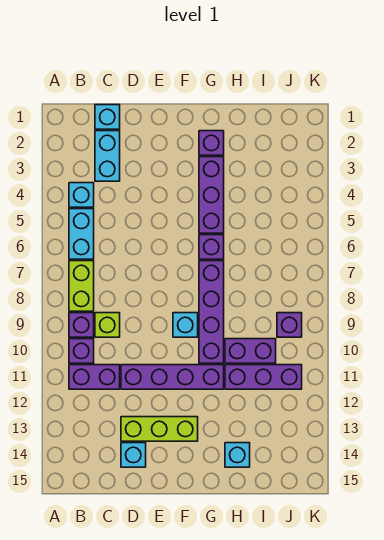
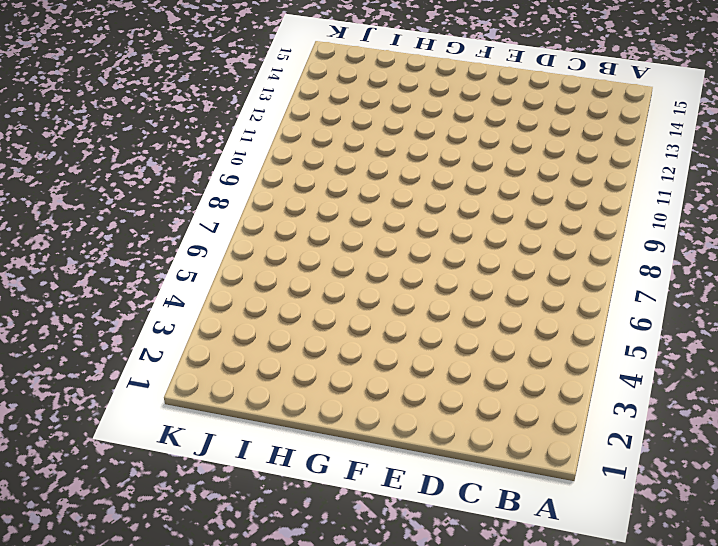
none -> cyan 1x1 brick [69,183,94,207]
none -> cyan 1x2 brick [69,209,94,259]
none -> lime 1x2 brick [69,261,94,311]

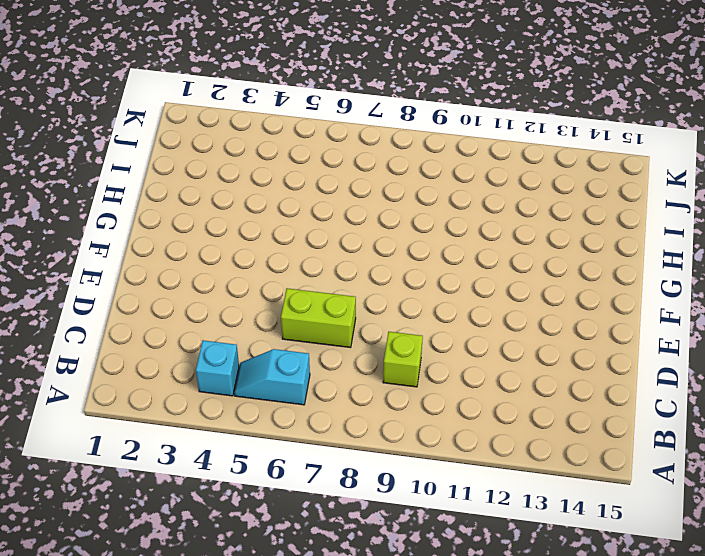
cyan 1x2 slope [234,349,310,405] -> cyan 1x2 brick [69,209,94,259]
lime 1x2 brick [281,288,356,348] -> lime 1x2 brick moved to [69,261,94,311]
none -> purple 1x1 brick [69,313,94,337]
none -> purple 1x1 brick [69,339,94,363]
none -> purple 1x2 brick [69,365,120,389]

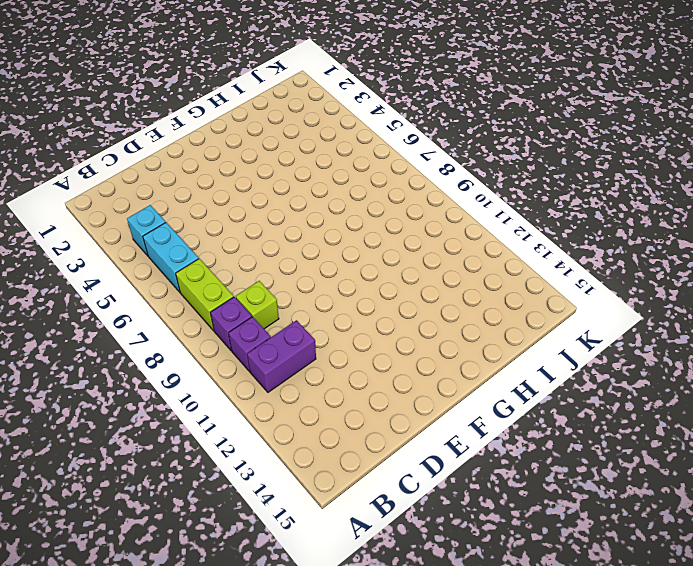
none -> cyan 1x1 brick [95,105,120,129]
none -> cyan 1x2 brick [95,131,120,181]
none -> purple 1x4 brick [121,365,224,389]

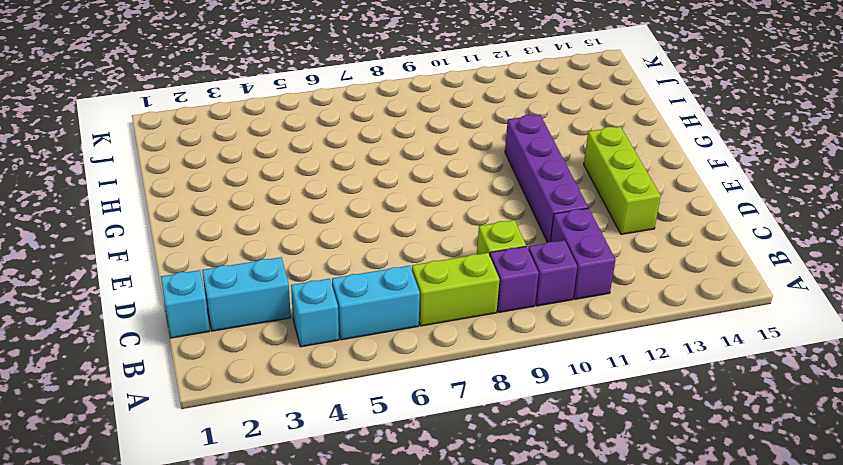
none -> cyan 1x1 brick [121,443,146,467]
none -> cyan 1x1 brick [173,313,198,337]
none -> purple 1x1 brick [199,131,224,155]

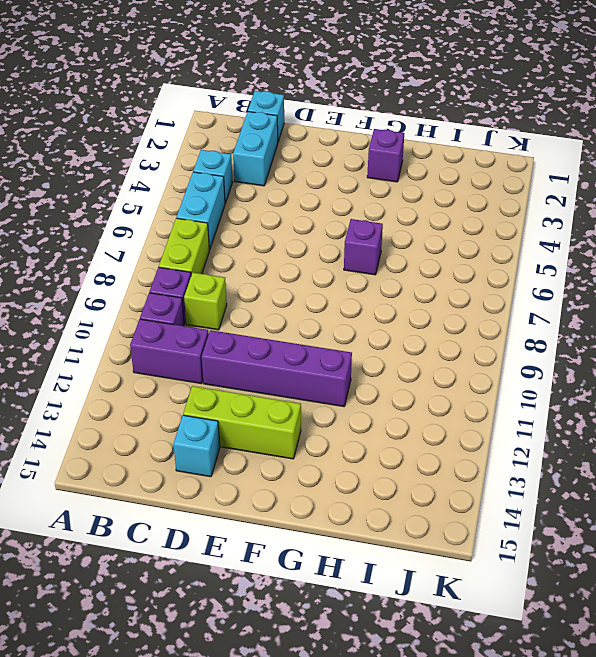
none -> cyan 1x1 brick [173,313,198,337]
none -> purple 1x3 brick [199,157,224,233]
none -> purple 1x4 brick [199,261,224,363]

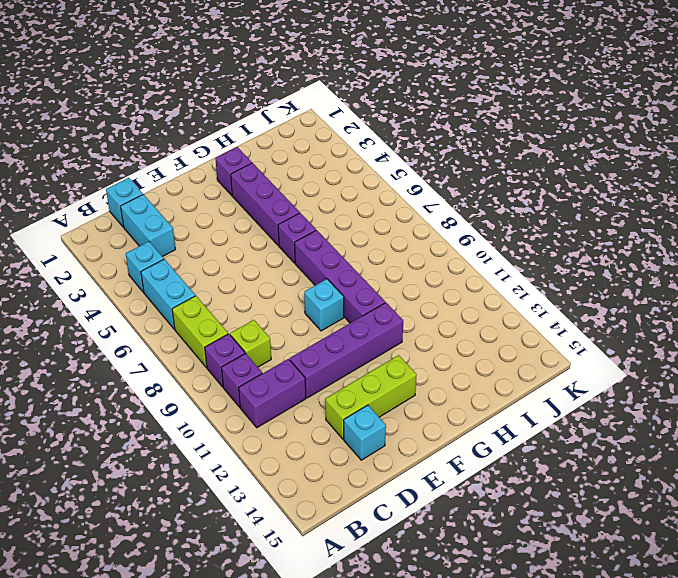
none -> purple 1x2 brick [225,339,276,363]
none -> purple 1x3 brick [225,365,302,389]
none -> cyan 1x1 brick [225,443,250,467]

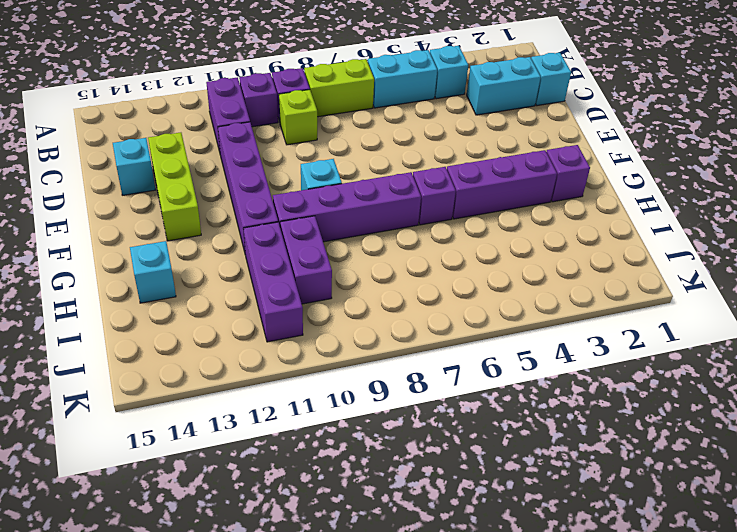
none -> purple 1x1 brick [277,313,302,337]

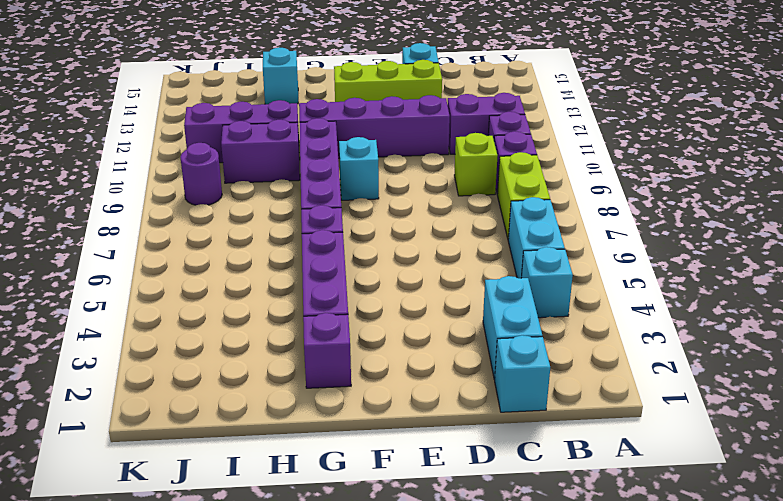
purple 1x1 round brick [180,143,222,205] -> purple 1x1 brick [277,313,302,337]

